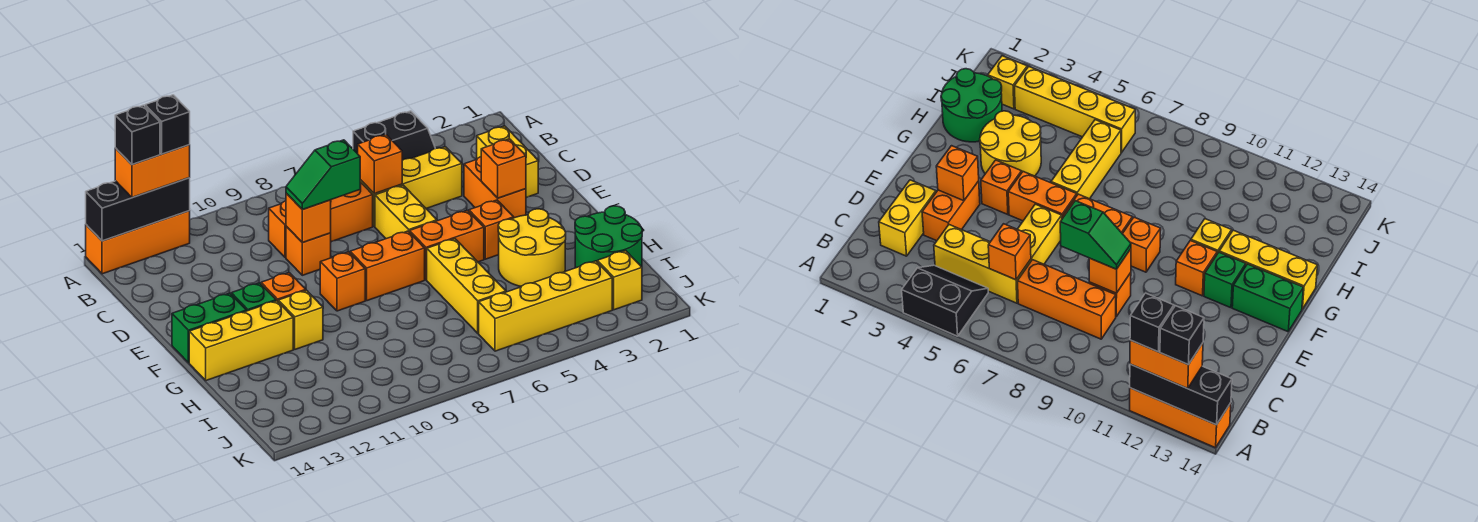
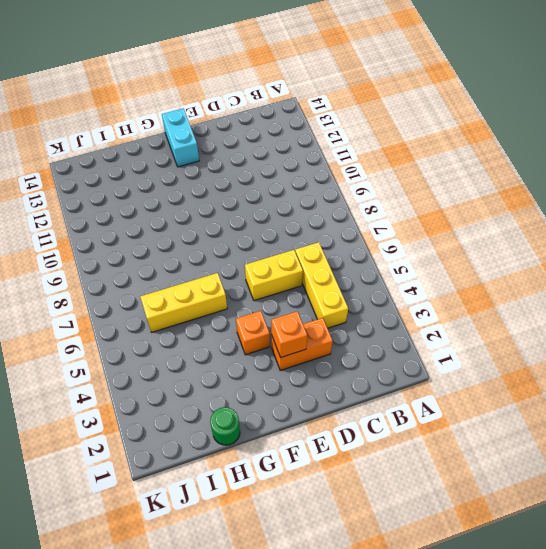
cyan 1x2 brick [162,109,199,167] -> green 1x2 brick [172,293,246,363]
green 1x1 round brick [210,407,240,445] -> green 2x2 round brick [575,206,642,268]
none -> black 2x2 slope [353,111,435,160]
none -> orange 1x3 brick [86,211,190,274]
none -> yellow 1x2 brick [477,126,538,198]
none -> orange 1x3 brick [269,182,373,258]

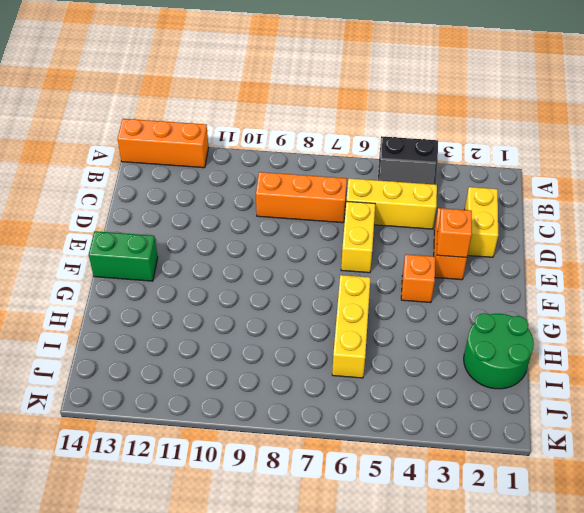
none -> orange 1x1 brick [286,226,331,275]
none -> orange 1x2 brick [410,210,484,280]
none -> orange 1x2 brick [350,231,425,301]
none -> orange 1x1 brick [320,252,365,311]

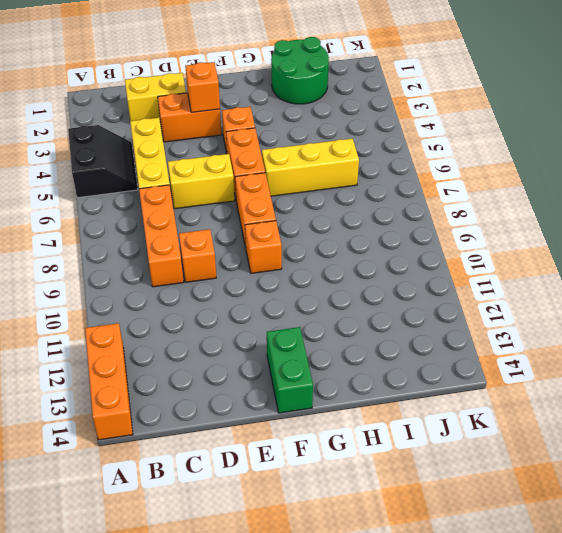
none -> orange 1x1 brick [261,273,306,301]
none -> green 1x1 brick [231,283,276,311]
none -> yellow 2x2 round brick [498,209,566,287]
none -> yellow 1x1 brick [278,290,323,349]

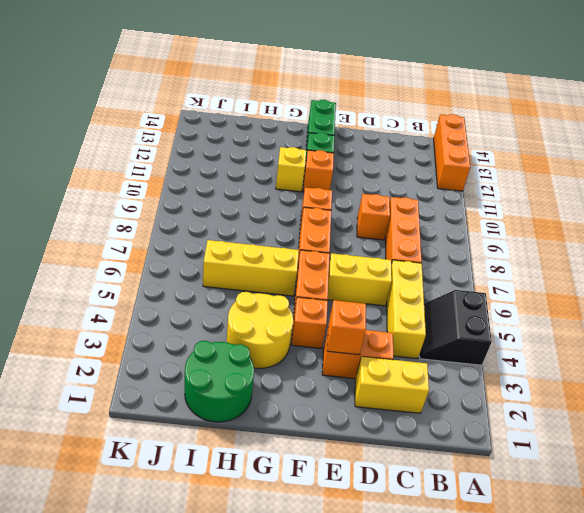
none -> yellow 1x3 brick [189,301,293,381]
none -> yellow 1x1 brick [597,251,642,310]
none -> yellow 1x4 brick [479,261,612,351]
none -> black 1x3 brick [86,178,190,241]

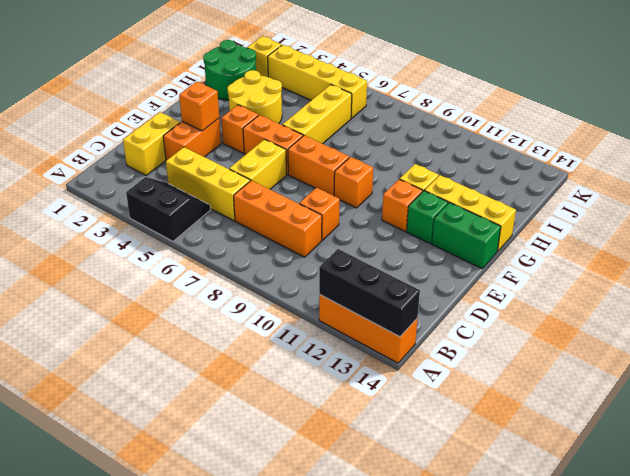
none -> orange 1x1 brick [358,134,402,194]
none -> orange 1x1 brick [286,193,331,243]
none -> orange 1x2 brick [115,145,190,198]
none -> green 1x2 slope [286,140,360,210]

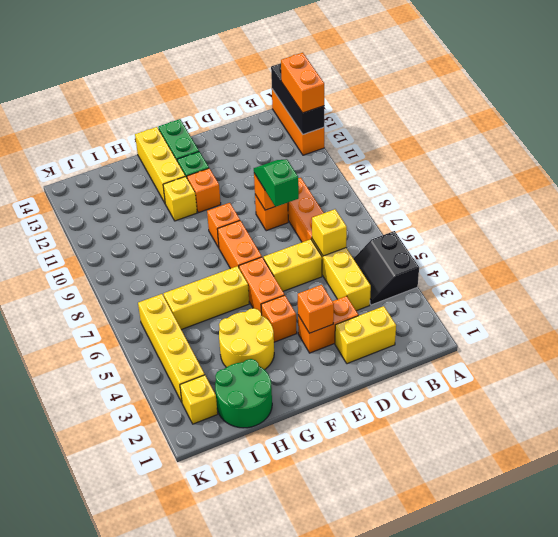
yellow 1x1 brick [312,209,347,256] -> orange 1x1 brick [358,134,402,194]
none -> black 1x1 brick [145,95,190,154]
none -> black 1x1 brick [115,105,160,165]

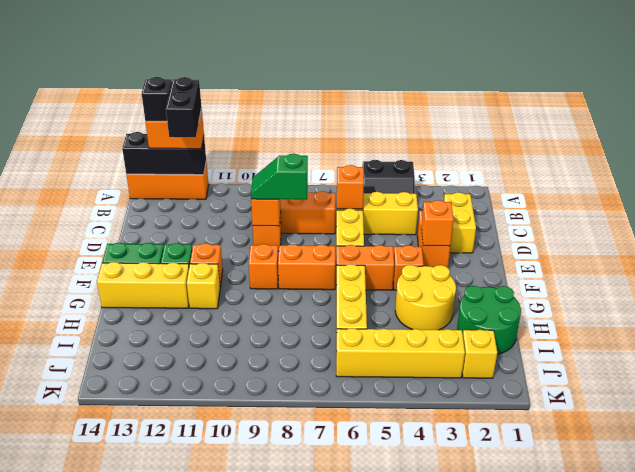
black 1x2 brick [166,77,202,137] -> black 1x1 brick [145,95,190,154]

